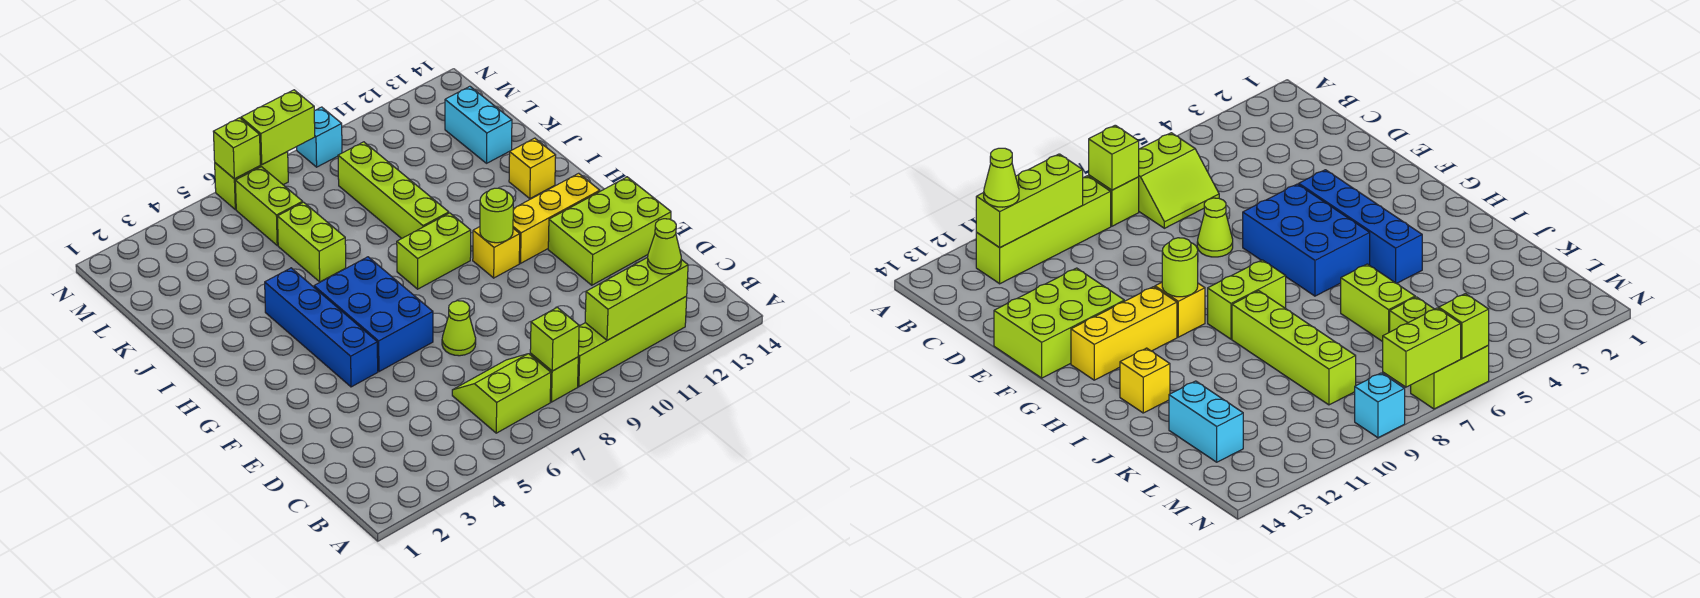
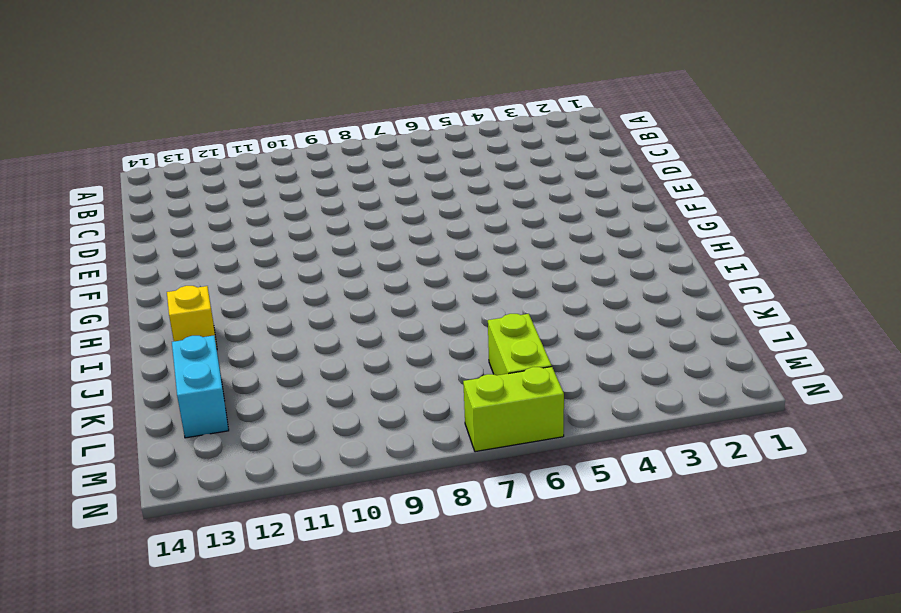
none -> lime 2x2 slope [452,354,551,433]
none -> lime 1x1 brick [530,354,578,402]
none -> lime 1x4 brick [578,296,687,387]

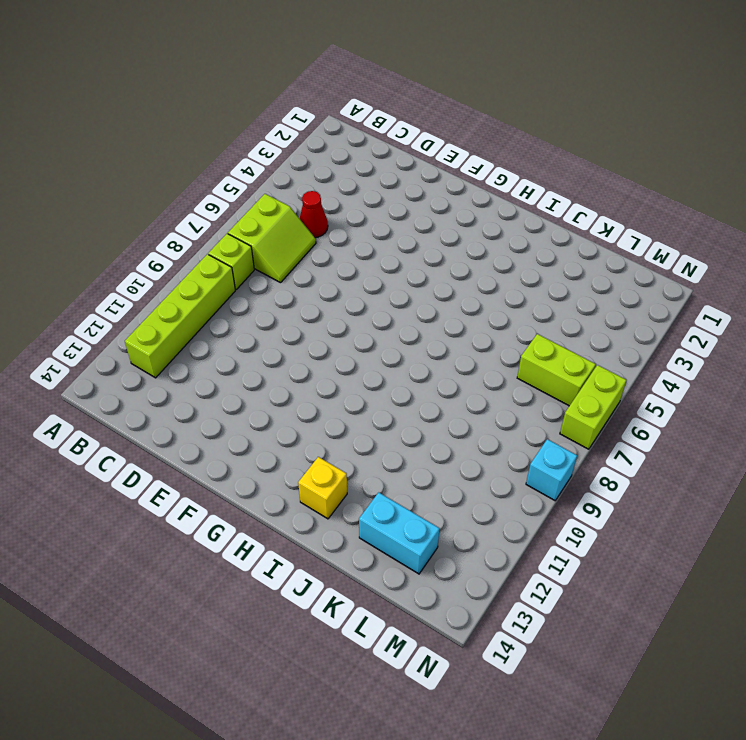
red 1x1 cone [299,191,328,238] -> none
none -> lime 1x1 cone [442,301,476,356]
none -> lime 2x3 brick [548,177,671,285]
none -> blue 1x4 brick [265,268,378,387]

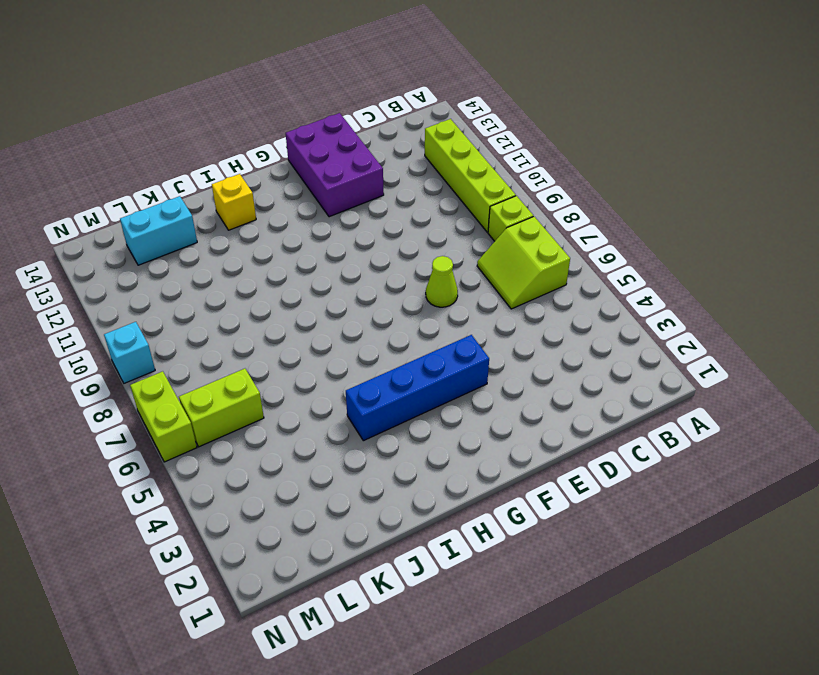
purple 2x3 brick [286,113,384,217] -> lime 2x3 brick [548,177,671,285]
none -> blue 2x3 brick [314,257,433,372]
none -> yellow 1x1 brick [473,227,520,278]
none -> yellow 1x3 brick [513,173,600,263]

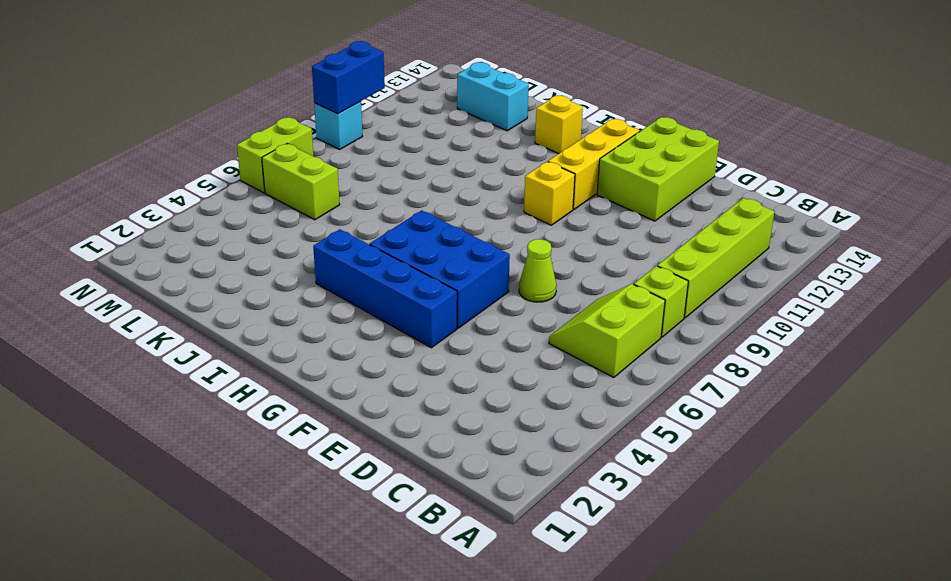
blue 1x2 brick [312,41,385,114] -> none
none -> lime 1x2 brick [397,213,471,289]
none -> lime 1x4 brick [338,142,449,238]
none -> lime 1x2 brick [277,202,346,282]

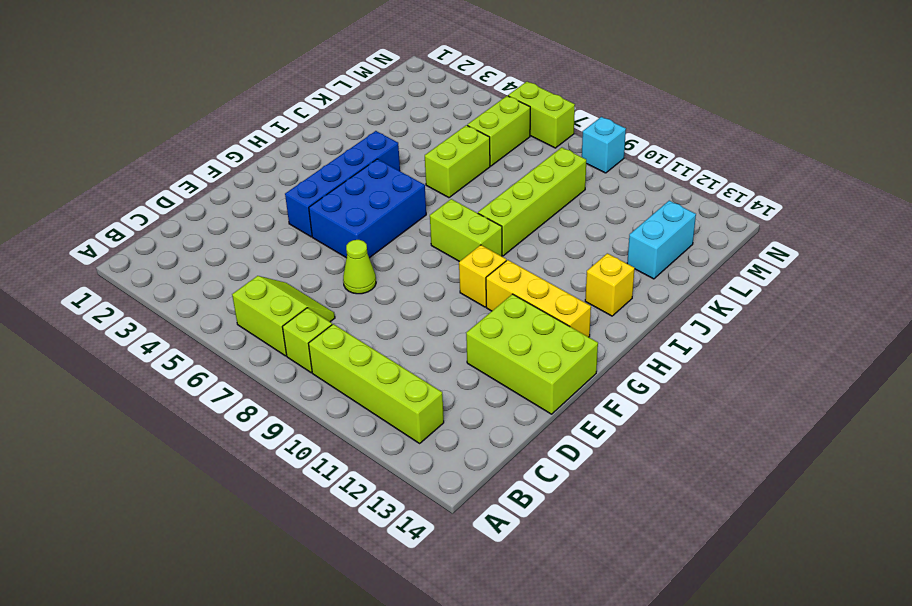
none -> lime 1x1 brick [530,307,579,371]
none -> lime 1x3 brick [585,257,688,340]
none -> lime 1x1 round brick [480,188,513,243]

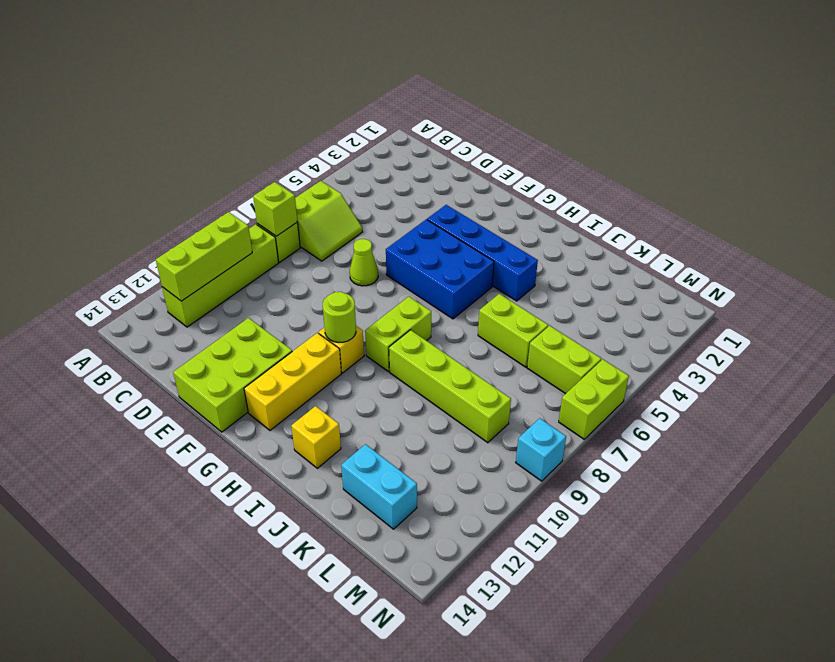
none -> lime 1x1 brick [213,118,260,179]
none -> lime 1x2 brick [241,90,315,164]
none -> lime 1x1 cone [647,219,681,274]

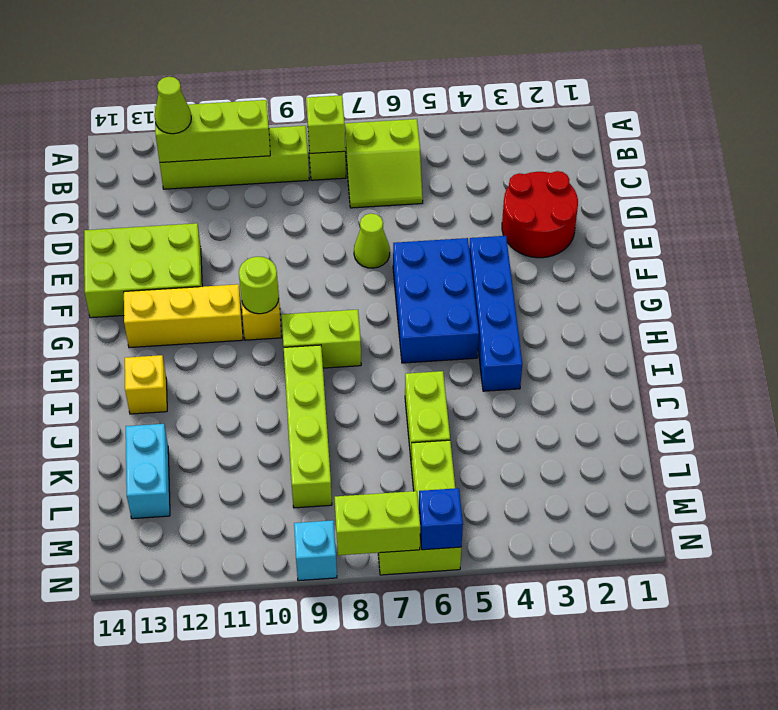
red 2x2 round brick [502,171,578,258] -> none
blue 1x1 brick [419,488,463,550] -> lime 1x1 brick [213,118,260,179]

